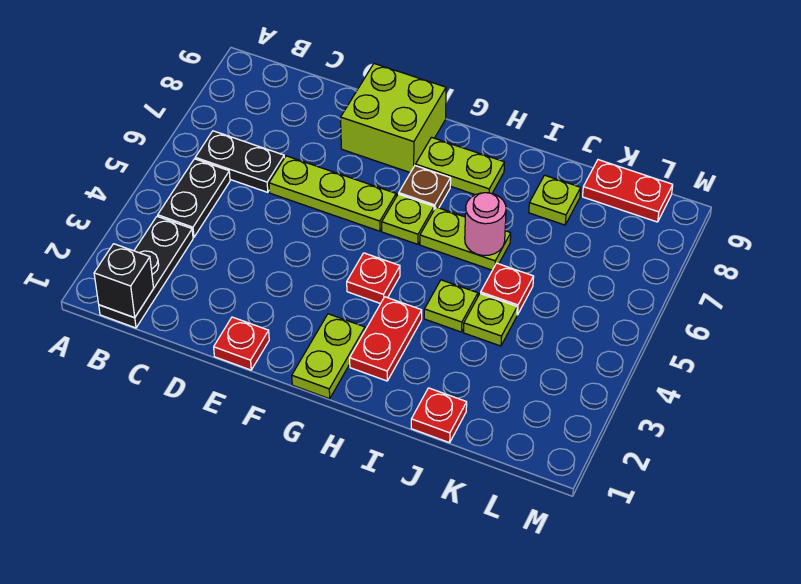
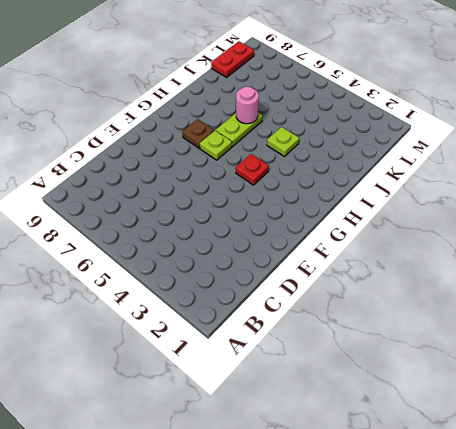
none -> black 1x3 plate [99,216,193,328]
none -> black 1x2 plate [158,159,230,237]
none -> black 1x2 plate [195,131,284,192]

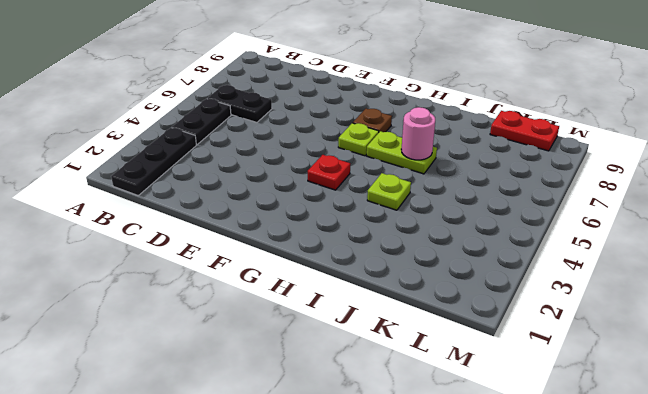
none -> lime 1x3 plate [269,156,396,231]
none -> red 1x1 plate [214,317,269,370]
none -> lime 2x2 brick [341,64,446,173]

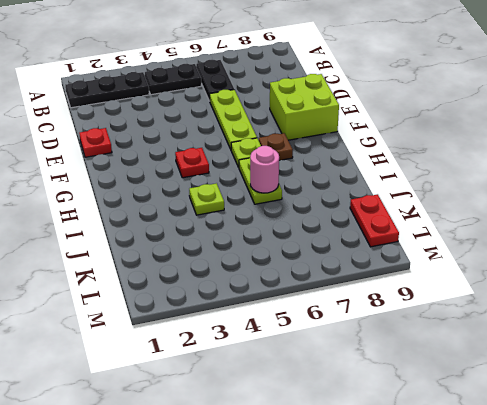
none -> lime 1x2 plate [292,314,365,399]
none -> lime 1x2 plate [416,137,505,195]
none -> red 1x2 plate [350,297,422,381]

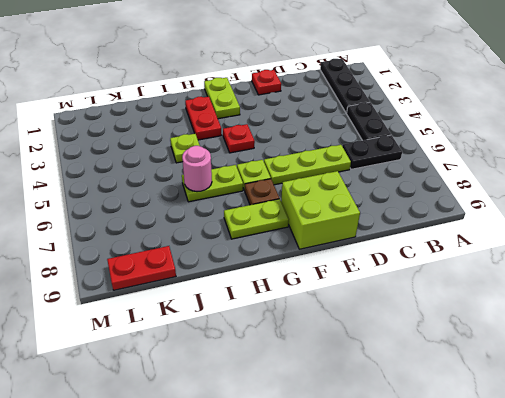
none -> red 1x1 plate [411,388,467,443]
none -> lime 1x1 plate [464,294,517,346]
none -> red 1x1 plate [481,263,534,315]

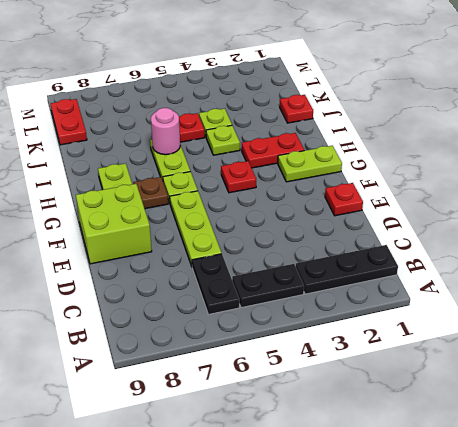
none -> lime 1x1 plate [529,175,581,225]
none -> black 1x1 brick [94,244,154,318]

